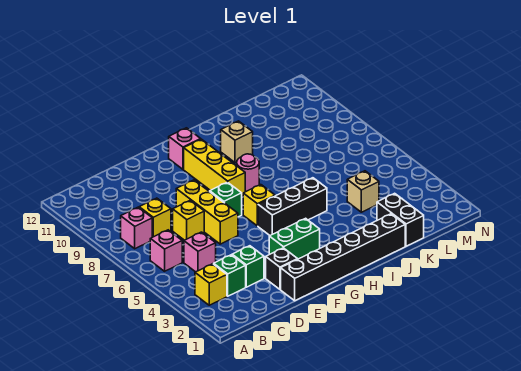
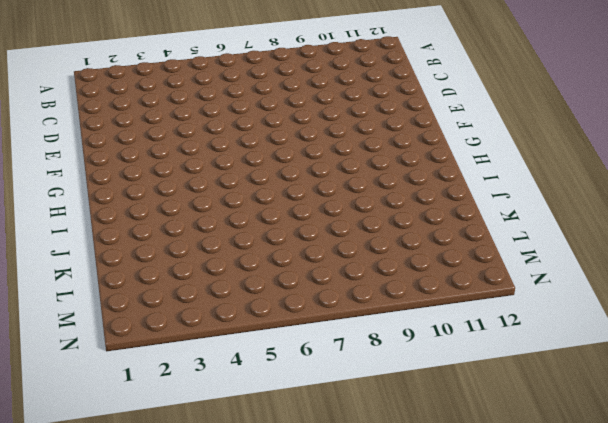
none -> yellow 1x1 brick [195,264,227,305]
none -> pink 1x1 brick [150,230,182,271]
none -> pink 1x1 brick [121,207,152,249]

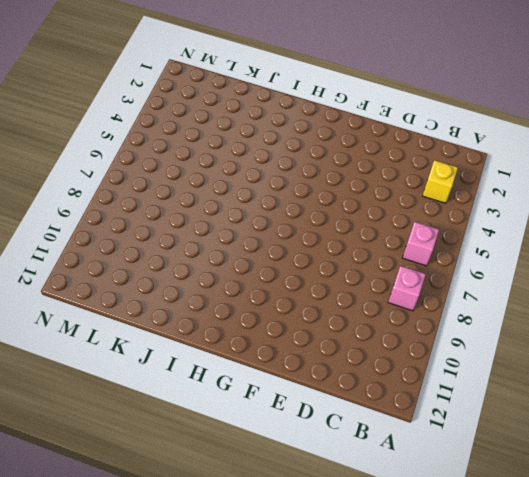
none -> green 1x1 brick [214,255,246,296]
none -> pink 1x1 brick [184,232,216,272]
none -> yellow 1x1 brick [139,198,171,237]

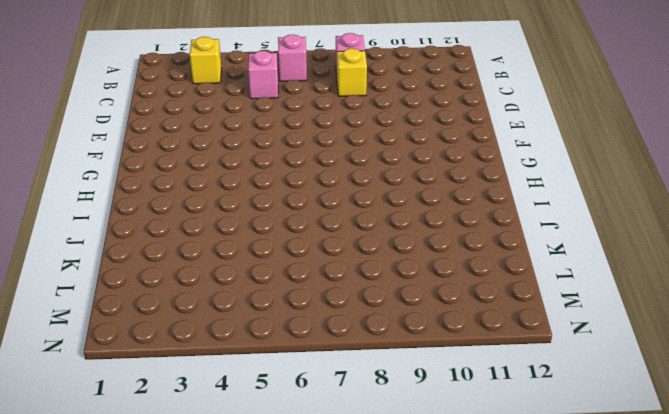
none -> green 1x1 brick [214,255,246,296]
none -> green 1x1 brick [232,246,264,287]
none -> yellow 1x1 brick [173,200,204,240]

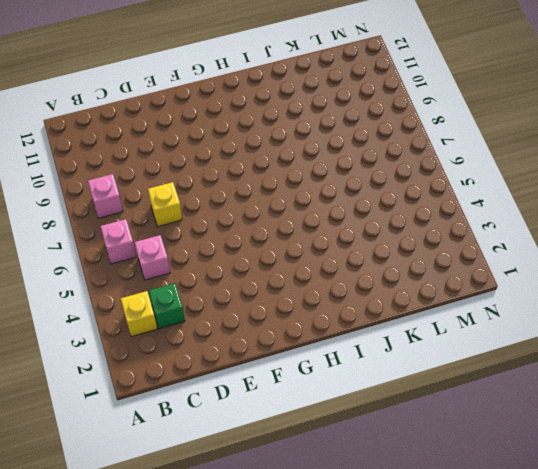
none -> yellow 1x1 brick [139,198,171,237]
none -> green 1x1 brick [232,246,264,287]
none -> black 1x6 brick [281,214,405,301]

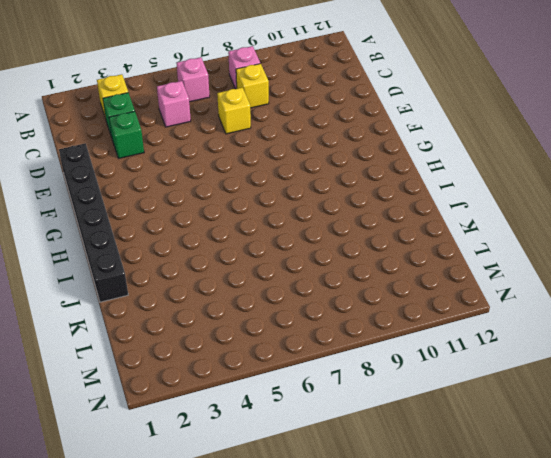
none -> black 1x1 brick [266,248,297,289]
none -> yellow 1x3 brick [176,180,238,244]
none -> green 1x2 brick [269,218,320,259]

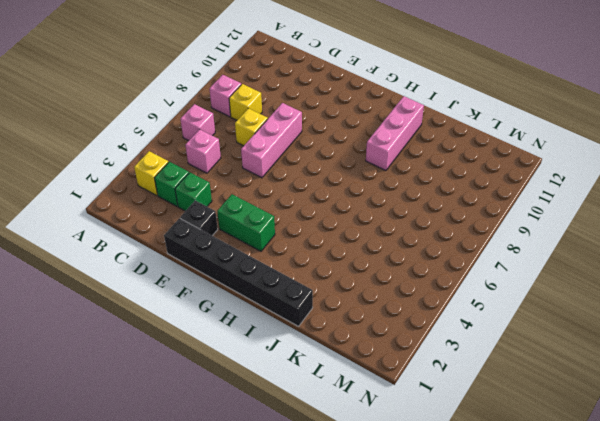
pink 1x3 brick [241,103,302,178] -> yellow 1x3 brick [176,180,238,244]
pink 1x3 brick [366,96,424,171] -> tan 1x1 brick [221,121,253,162]
none -> green 1x1 brick [210,182,242,217]
none -> black 1x3 brick [258,178,327,235]
none -> yellow 1x1 brick [243,185,275,226]

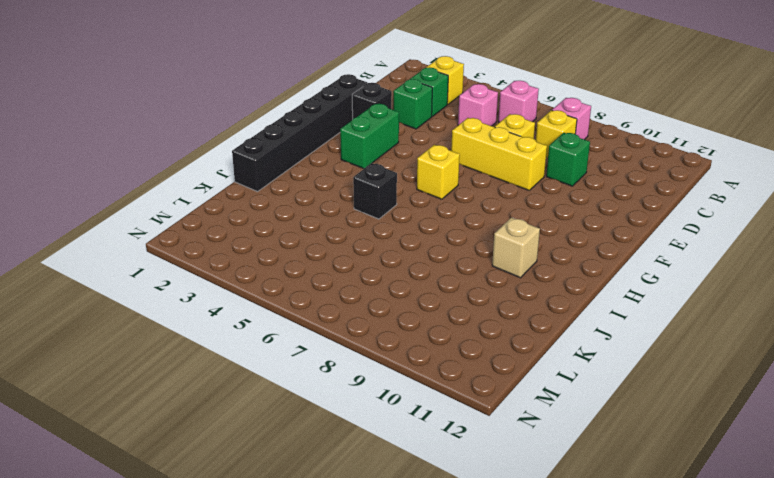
green 1x1 brick [546,133,590,186] -> green 1x1 brick moved to [210,182,242,217]
black 1x1 brick [353,163,397,219] -> black 1x3 brick [258,178,327,235]
none -> yellow 1x3 brick [184,139,245,196]
none -> pink 1x1 brick [169,128,200,169]
none -> pink 1x1 round brick [237,154,259,191]

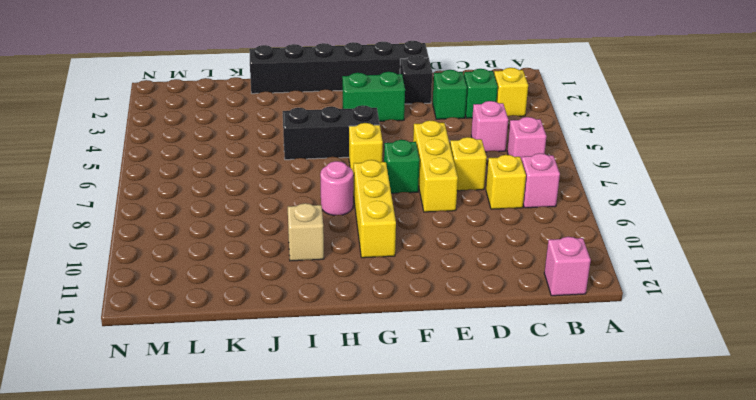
pink 1x1 brick [544,237,591,296] -> pink 1x1 brick moved to [169,128,200,169]
none -> black 1x2 brick [377,193,424,246]
none -> tan 1x1 brick [347,171,379,212]

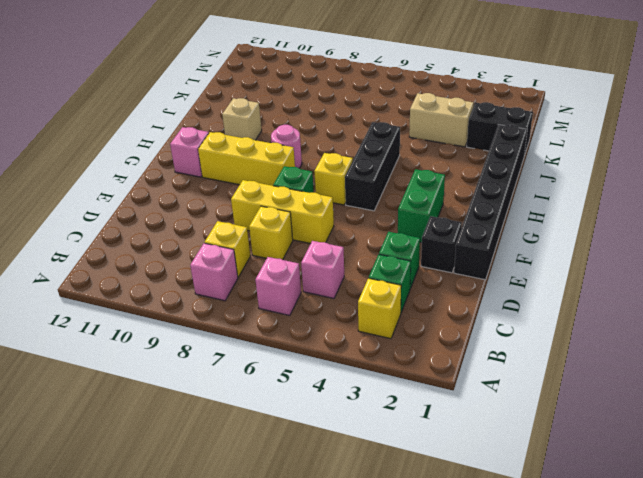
tan 1x2 brick [409,93,474,147] -> tan 1x1 brick [347,171,379,212]

